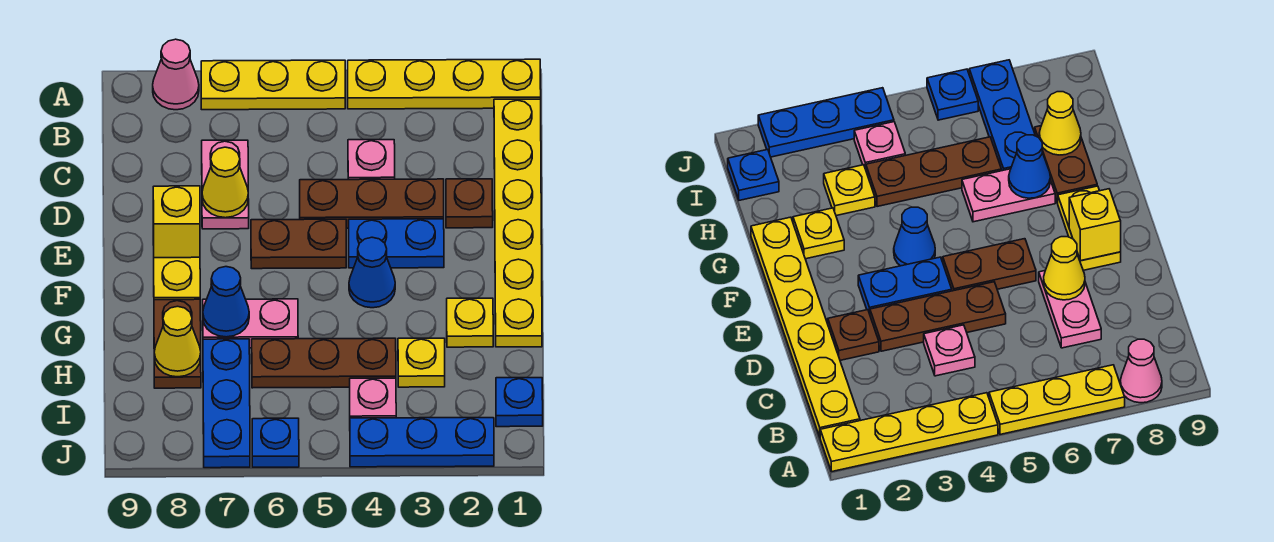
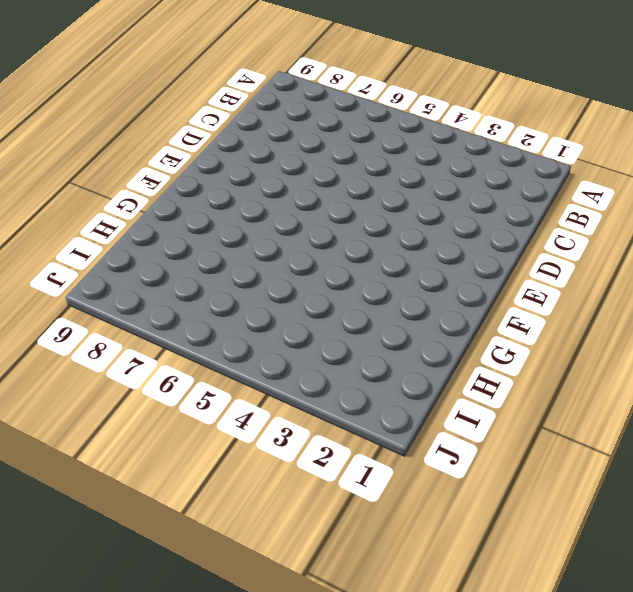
none -> yellow 1x4 plate [348,59,541,109]
none -> yellow 1x3 plate [201,60,345,110]
none -> pink 1x1 cone [153,39,199,110]

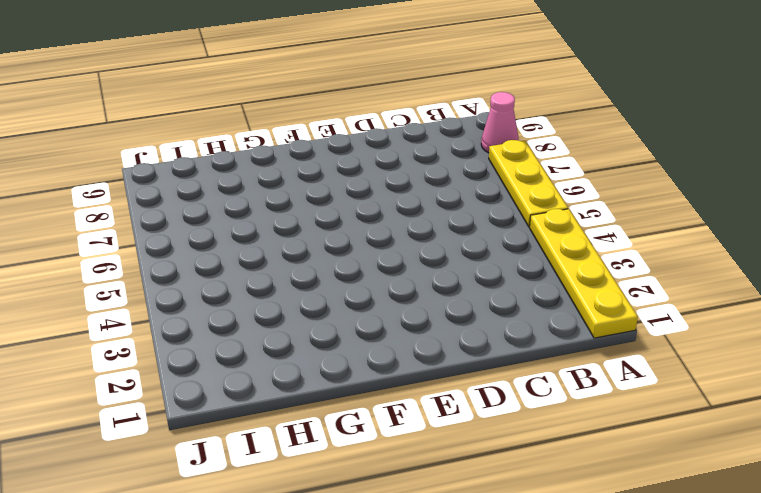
none -> yellow 1x6 plate [494,99,542,347]
none -> pink 1x1 plate [348,140,395,180]
none -> pink 1x2 plate [202,140,249,229]

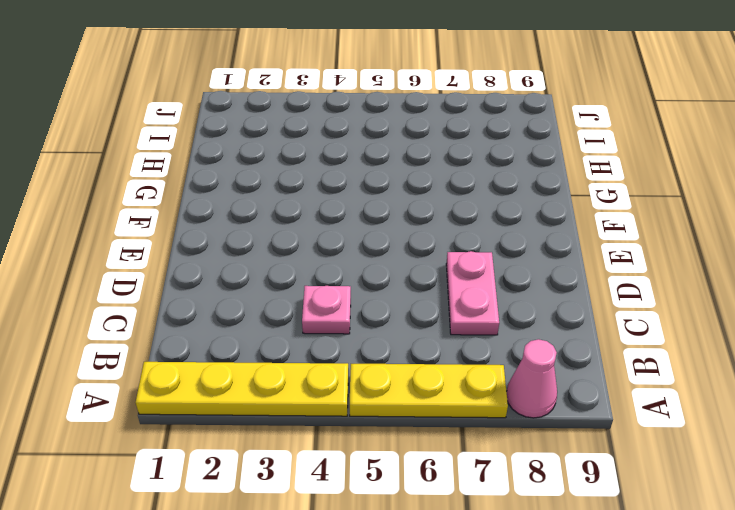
none -> yellow 1x6 plate [494,99,542,347]
none -> brown 1x1 plate [446,179,493,228]
none -> brown 1x3 plate [300,179,444,228]

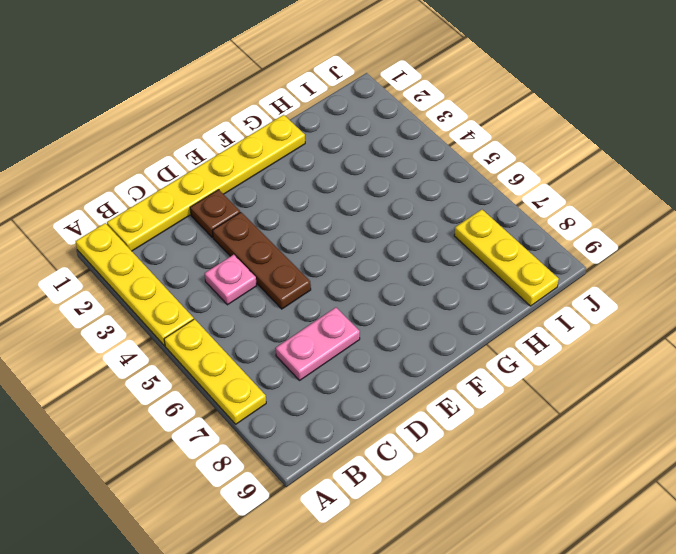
yellow 1x3 plate [454,209,559,306] -> blue 1x3 plate [203,339,250,468]
none -> pink 1x1 cone [153,39,199,110]
none -> blue 1x2 plate [349,219,444,268]
none -> brown 1x2 plate [251,219,346,269]

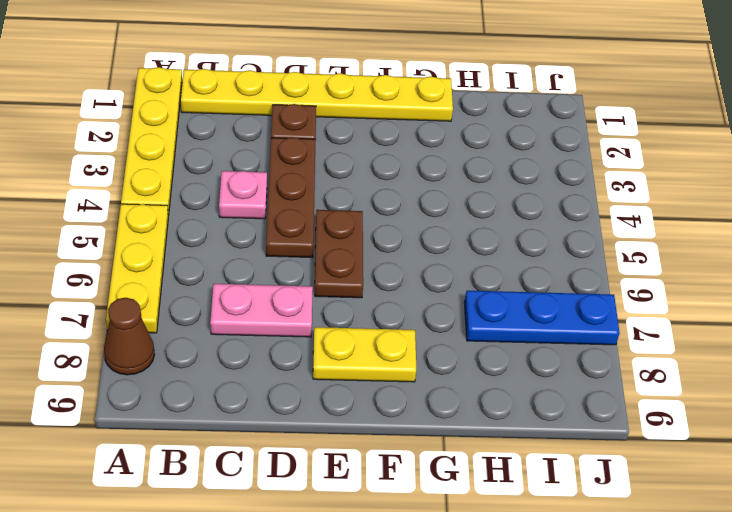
brown 1x1 cone [104,298,155,375] -> pink 1x1 cone [153,39,199,110]
none -> blue 1x2 plate [349,219,444,268]
none -> blue 1x1 cone [349,237,395,308]
none -> yellow 1x1 plate [447,298,493,347]

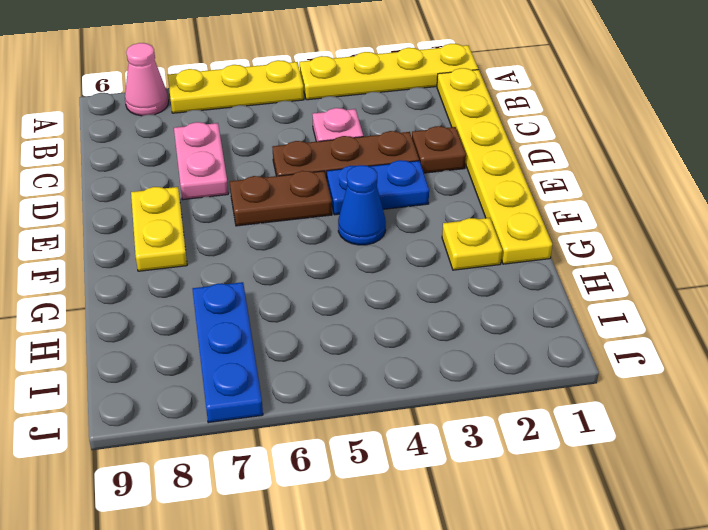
none -> pink 1x2 plate [203,299,298,348]
none -> brown 1x2 plate [154,299,201,388]
none -> yellow 1x1 plate [398,338,445,387]

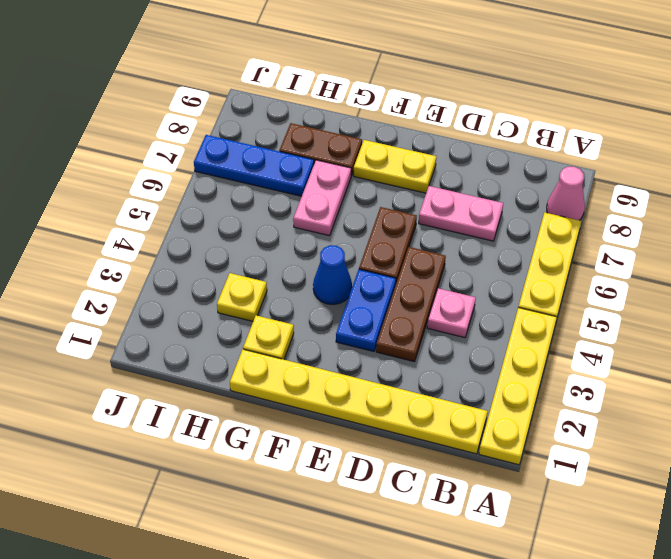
none -> brown 1x1 plate [446,179,493,228]
none -> brown 1x3 plate [252,338,396,388]
none -> blue 1x1 plate [496,378,543,427]

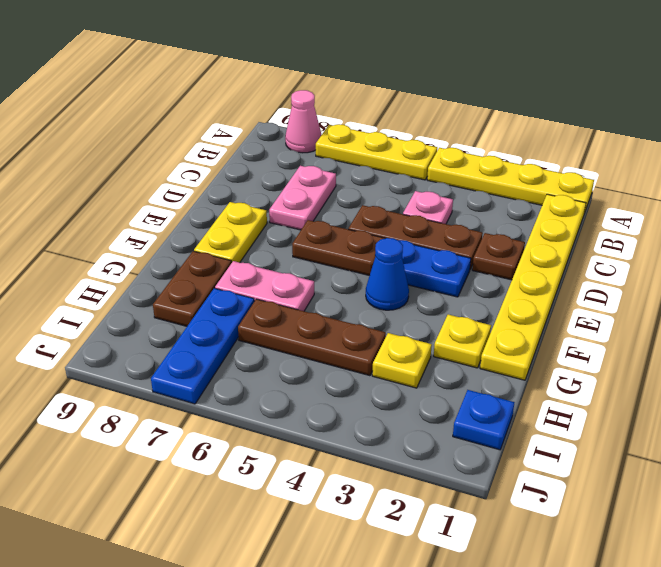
none -> pink 1x1 plate [350,378,396,418]
none -> blue 1x3 plate [350,418,494,467]
none -> blue 1x1 plate [252,418,299,467]

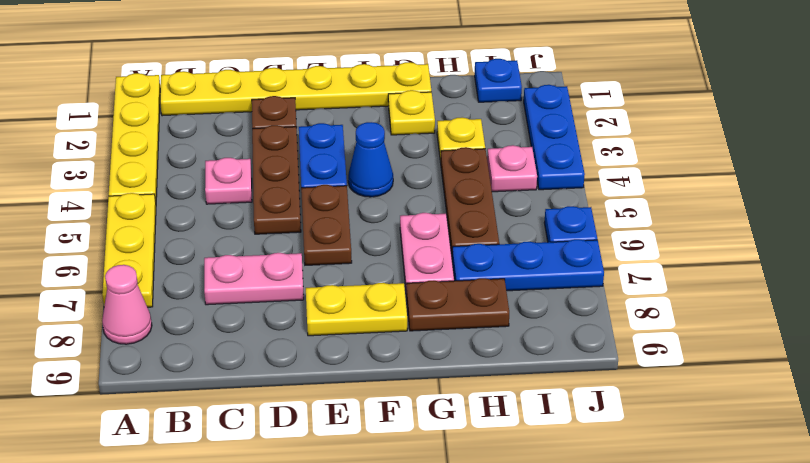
none -> yellow 1x1 cone [202,147,248,218]
none -> yellow 1x1 brick [153,186,200,258]
none -> blue 1x1 cone [203,267,249,337]

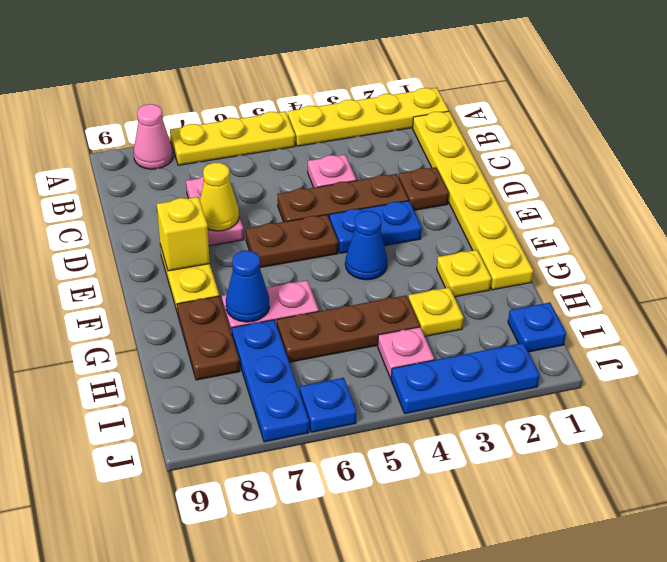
none -> yellow 1x1 cone [154,306,201,377]

